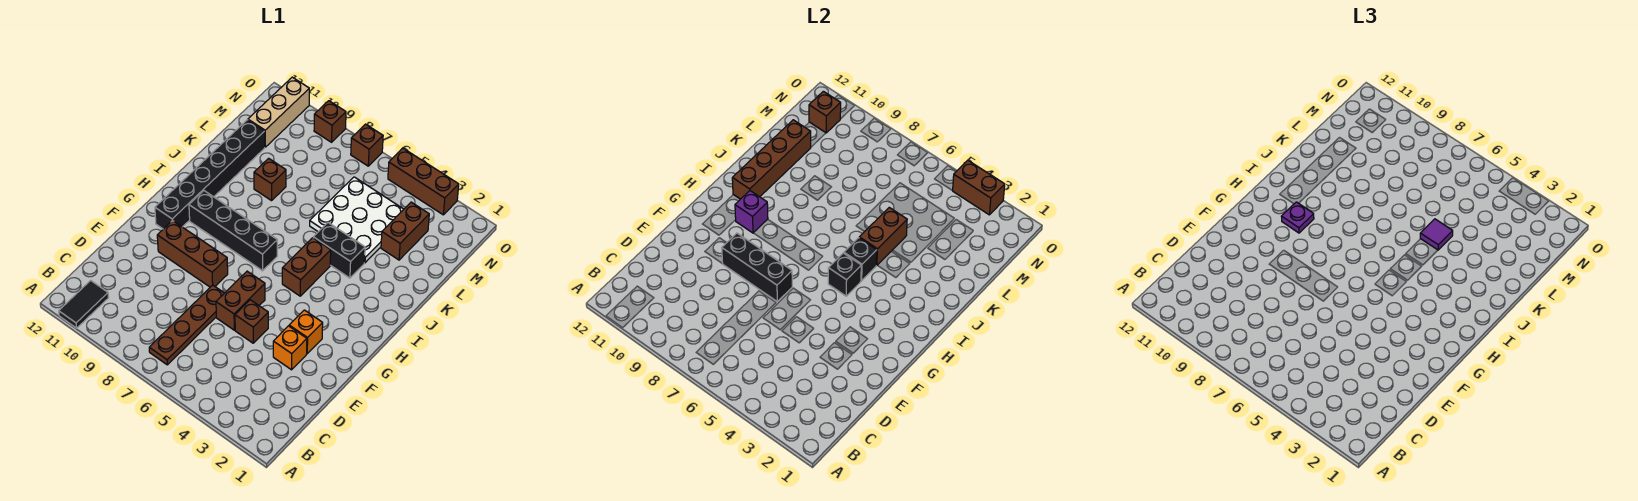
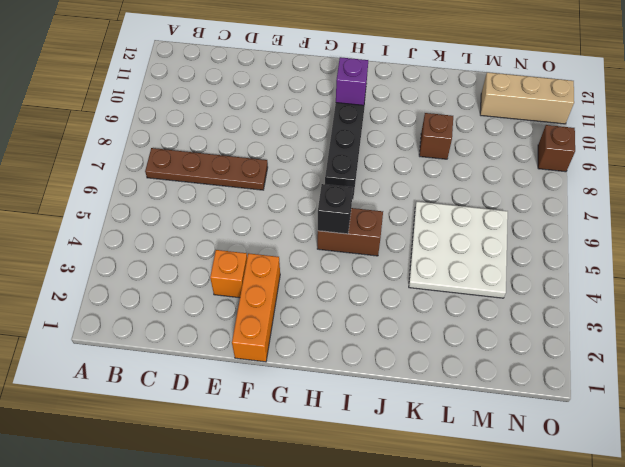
orange 1x3 brick [232,253,280,362] -> orange 1x1 brick [289,310,323,354]
none -> black 1x2 tile [59,280,109,328]
none -> brown 1x1 brick [235,300,268,343]
none -> brown 1x2 brick [216,271,265,330]

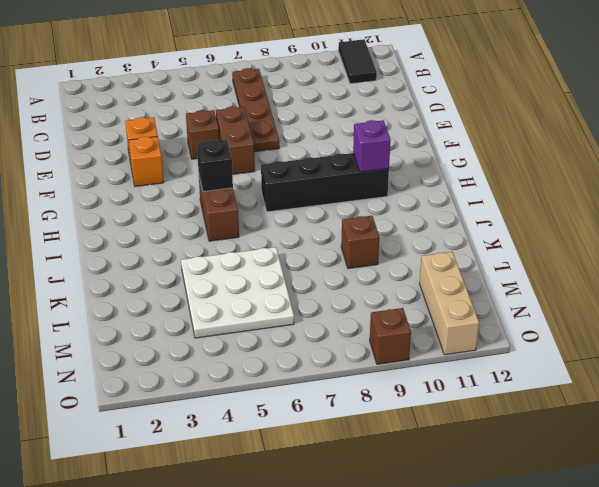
none -> brown 1x3 brick [157,220,228,287]
none -> black 1x6 brick [155,120,265,229]
none -> black 1x2 brick [313,223,365,278]

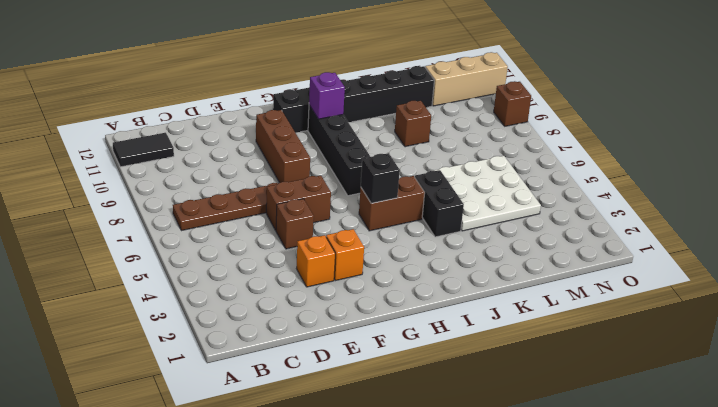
none -> brown 1x2 brick [381,202,429,260]
none -> brown 1x3 brick [388,148,459,215]
none -> brown 1x1 brick [351,124,383,166]

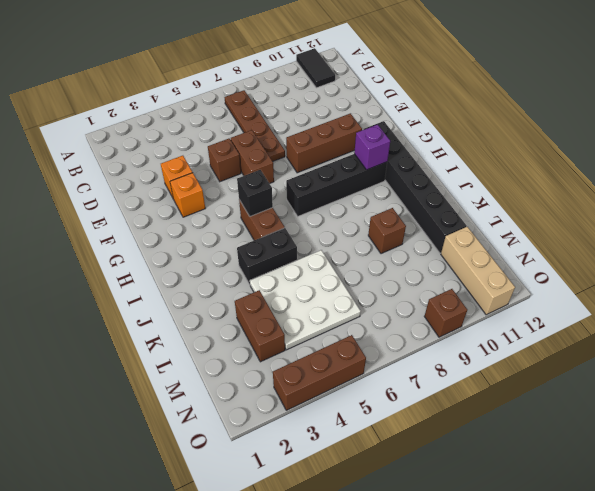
none -> brown 1x1 brick [351,124,383,166]
none -> black 1x3 brick [722,233,792,301]
none -> black 1x1 brick [844,238,877,281]

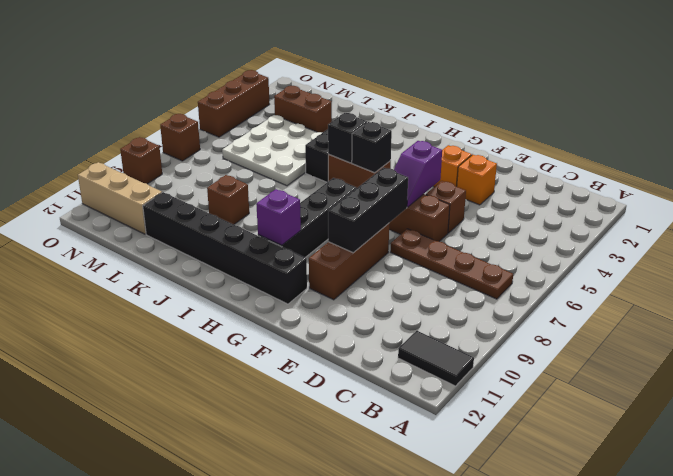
purple 1x2 slope [394,141,442,207] -> none
none -> brown 1x4 brick [732,120,811,199]
none -> brown 1x2 brick [859,207,907,265]
none -> brown 1x1 brick [809,91,841,133]

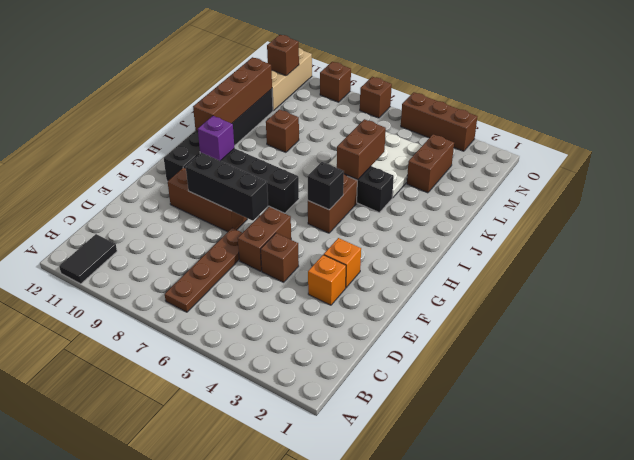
none -> black 1x1 brick [844,238,877,281]
none -> brown 1x2 brick [953,160,1005,215]
none -> purple 1x1 plate [1281,202,1314,233]

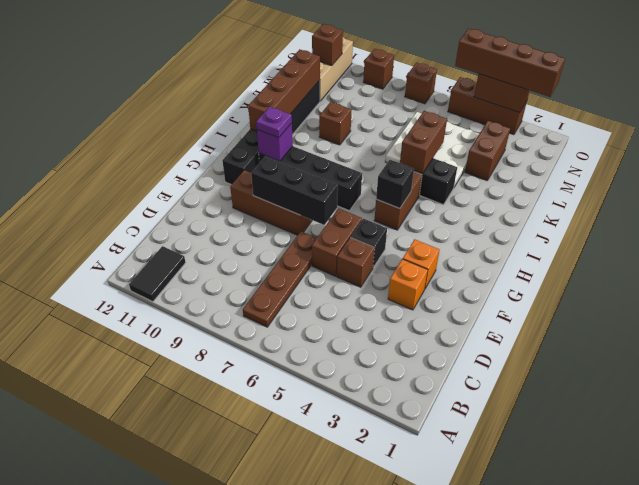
black 1x1 brick [351,219,387,267] -> black 1x1 brick moved to [844,238,877,281]
brown 1x4 brick [455,29,565,97] -> none
none -> purple 1x1 tile [1420,219,1453,250]

